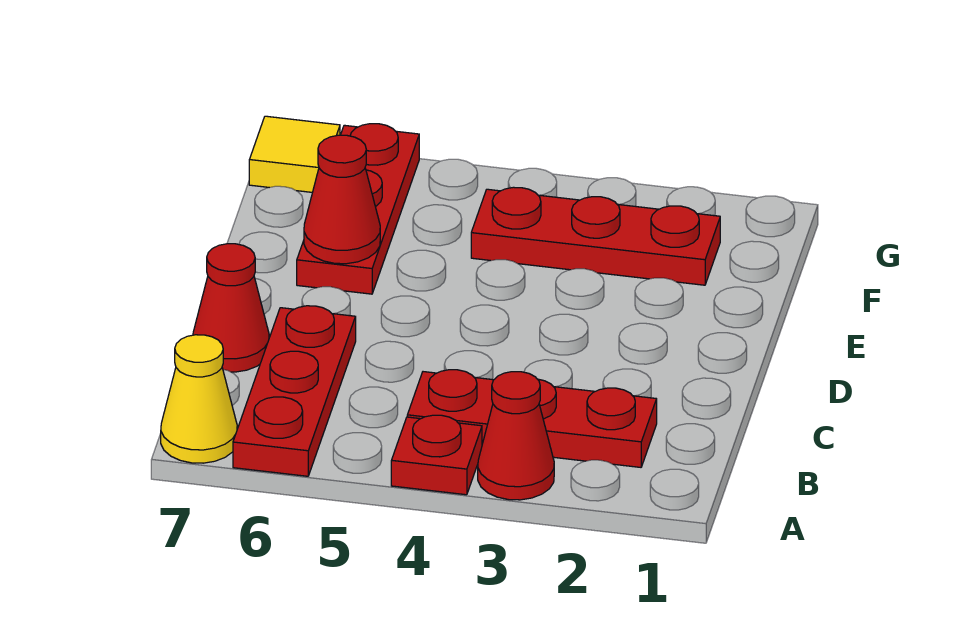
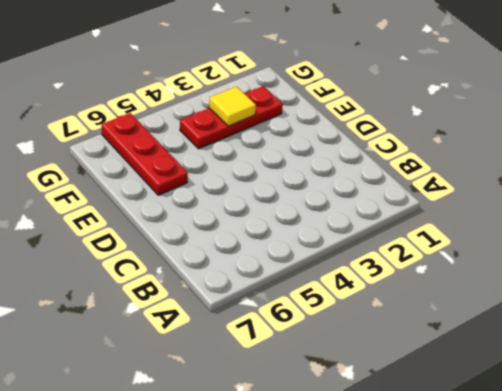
yellow 1x1 tile [209,87,256,126] -> yellow 1x1 tile moved to [249,116,340,192]
none -> red 1x1 cone [478,372,554,500]
none -> red 1x1 plate [391,415,482,495]

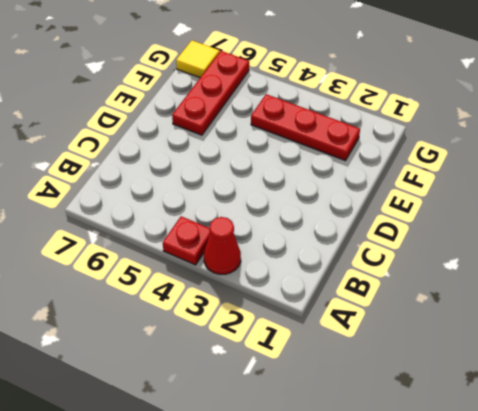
none -> red 1x3 plate [233,306,356,476]
none -> yellow 1x1 cone [161,335,237,463]

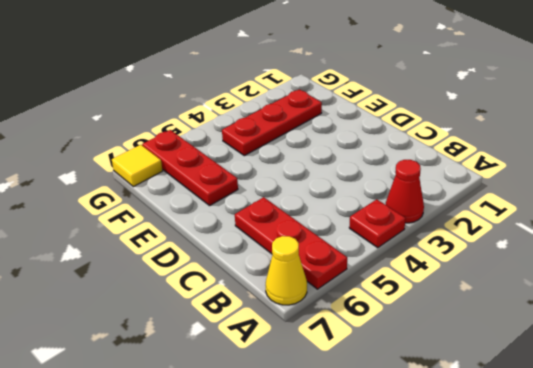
none -> red 1x3 plate [407,370,657,467]
none -> red 1x1 cone [193,244,269,372]

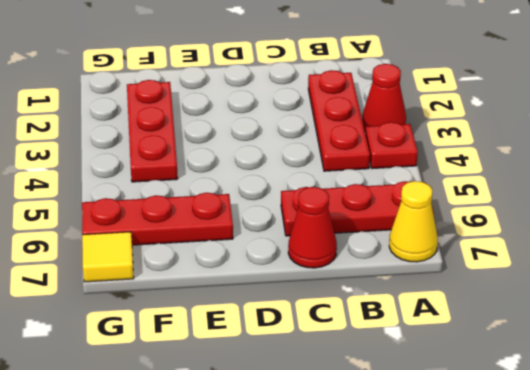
none -> red 1x1 cone [304,135,380,264]

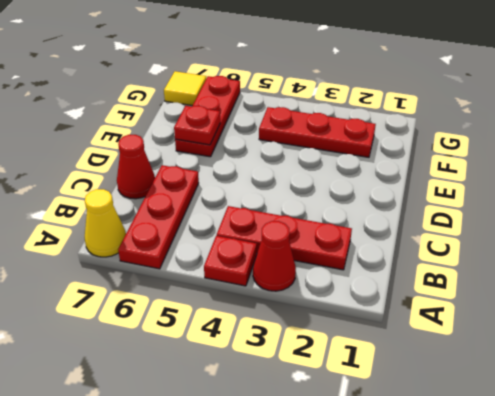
red 1x1 plate [174,106,220,145] -> red 1x1 cone [304,135,380,264]

